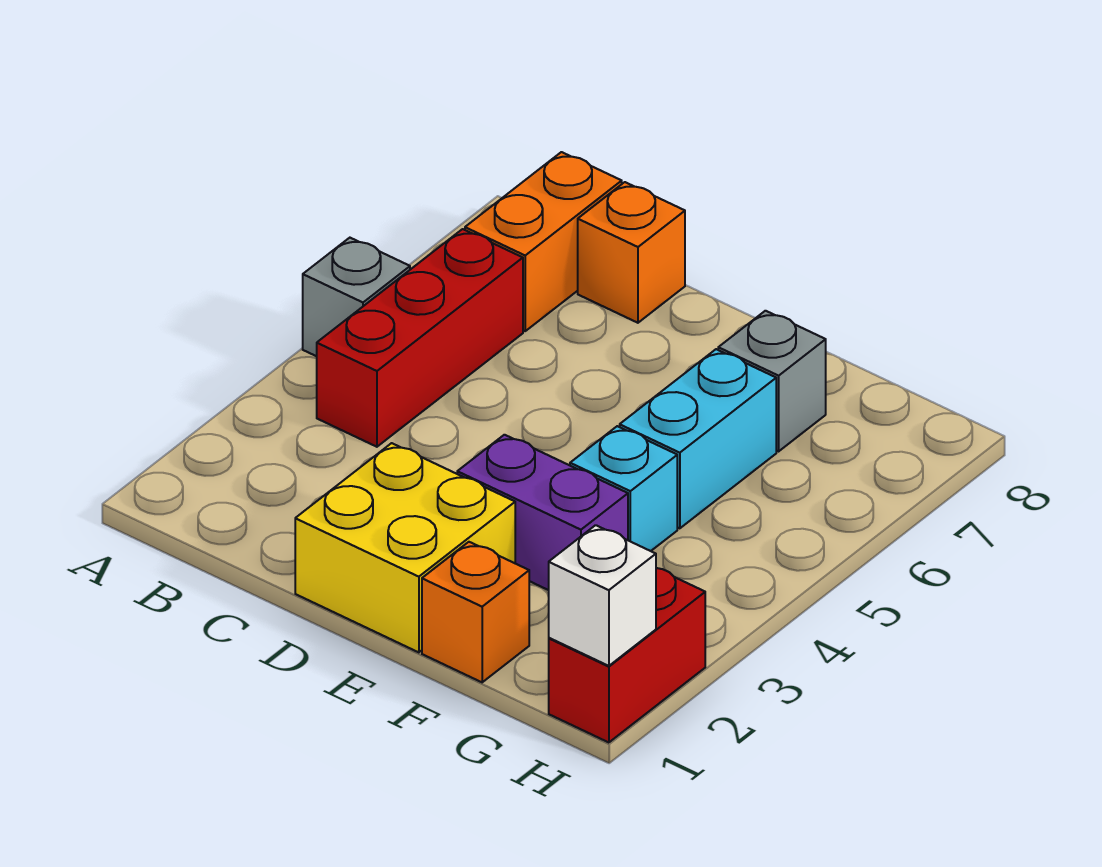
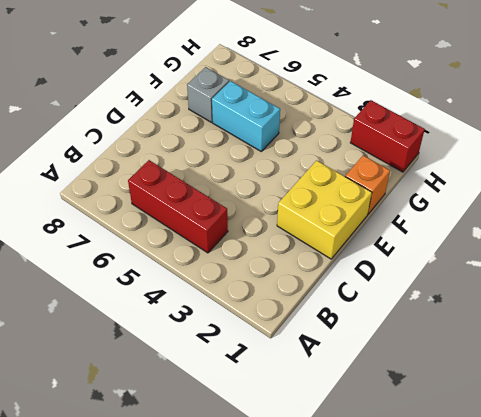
none -> grey 1x1 brick [303,238,410,356]
none -> orange 1x2 brick [465,152,622,331]
none -> orange 1x1 brick [578,182,685,323]

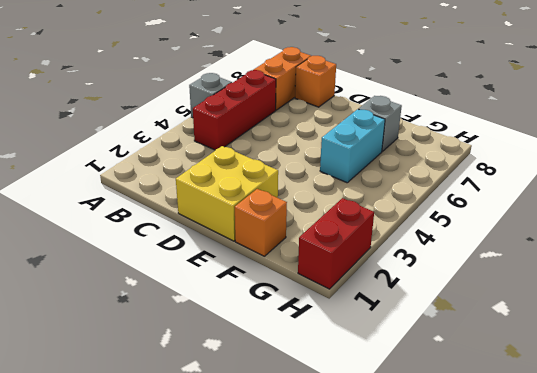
none -> purple 1x2 brick [457,435,628,590]
none -> cyan 1x1 brick [570,426,677,551]
none -> white 1x1 brick [549,525,656,666]

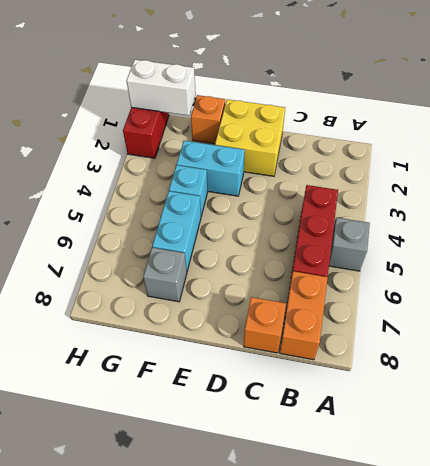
cyan 1x2 brick [177,141,245,196] -> purple 1x2 brick [457,435,628,590]
white 1x2 brick [127,60,196,116] -> white 1x1 brick [549,525,656,666]

